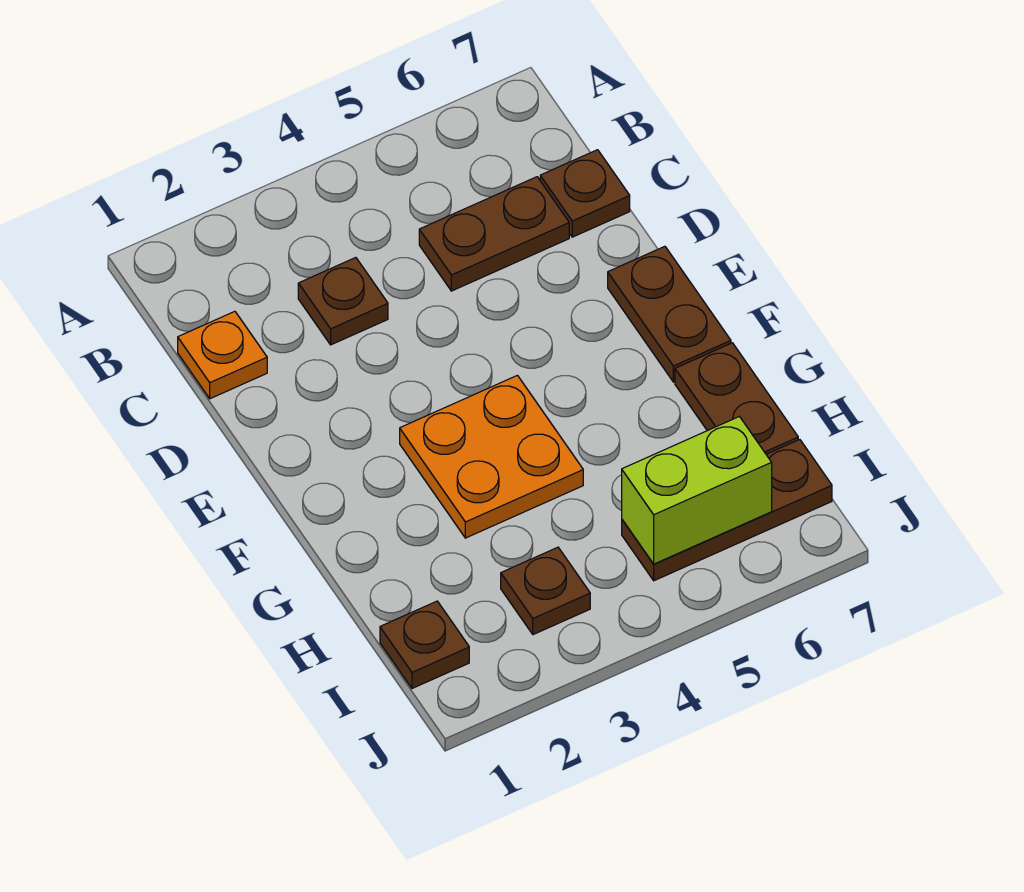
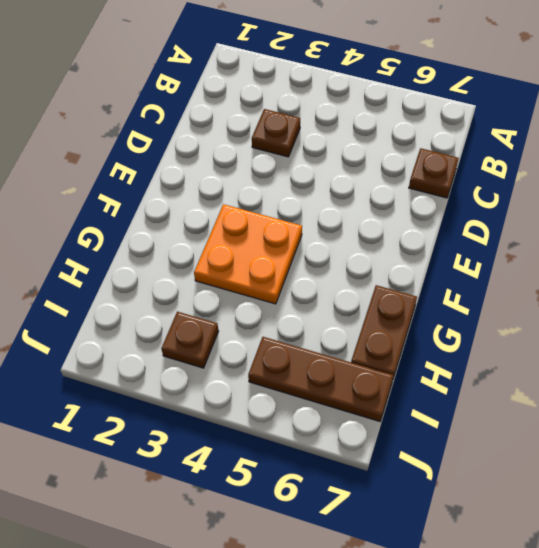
none -> orange 1x1 plate [178,311,267,399]
none -> brown 1x2 plate [419,177,569,291]

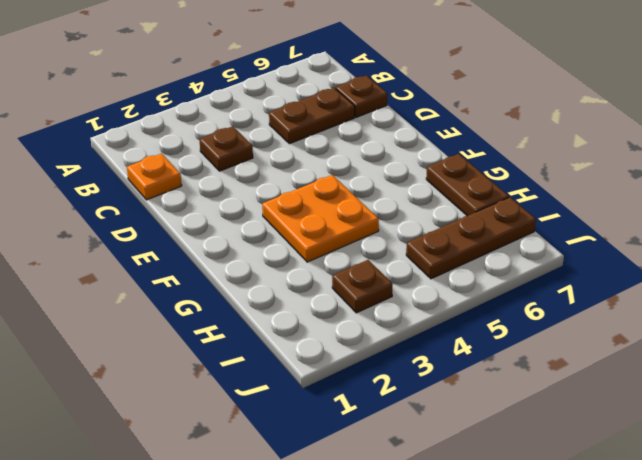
none -> brown 1x2 plate [608,246,731,382]
none -> brown 1x1 plate [380,601,469,688]

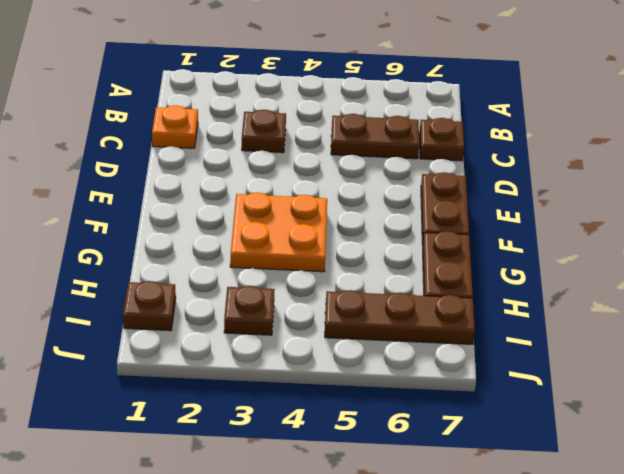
none -> lime 1x2 brick [622,417,772,564]

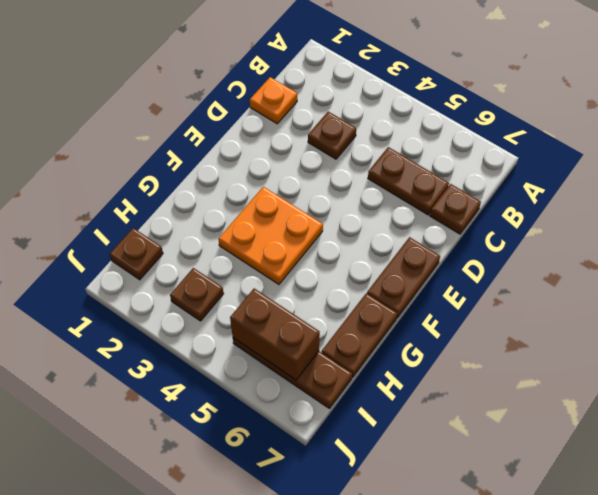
brown 1x2 brick [230,288,320,380] -> lime 1x2 brick [622,417,772,564]

